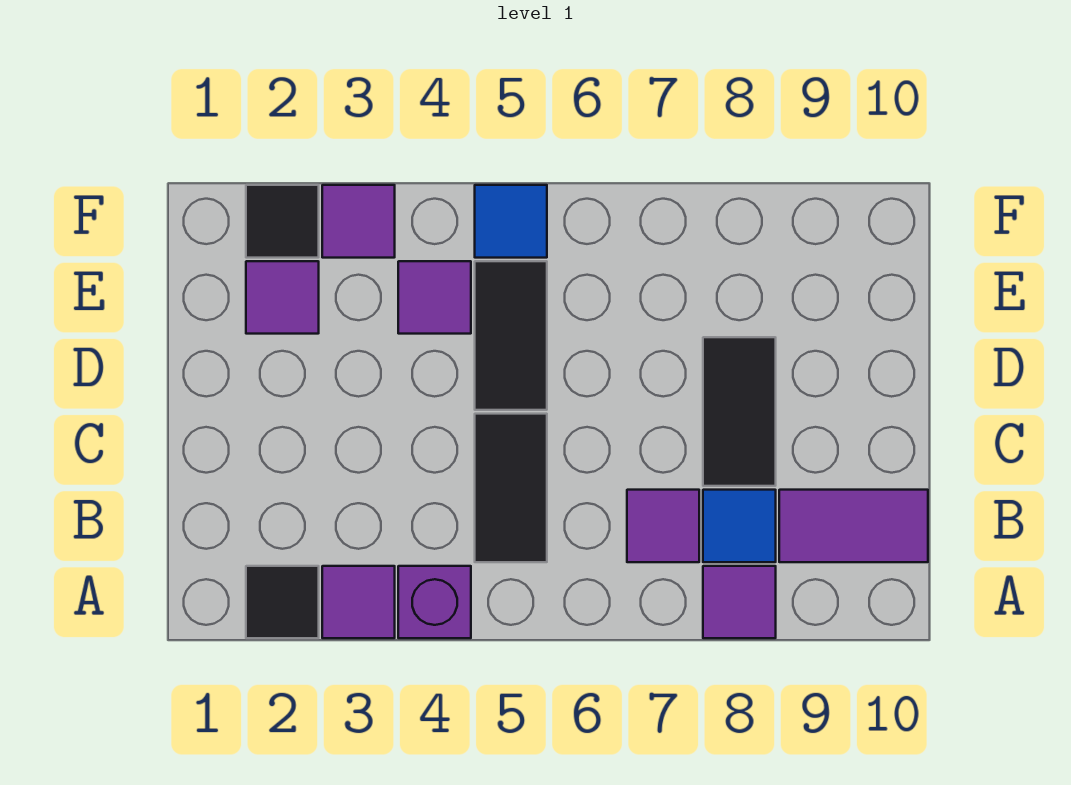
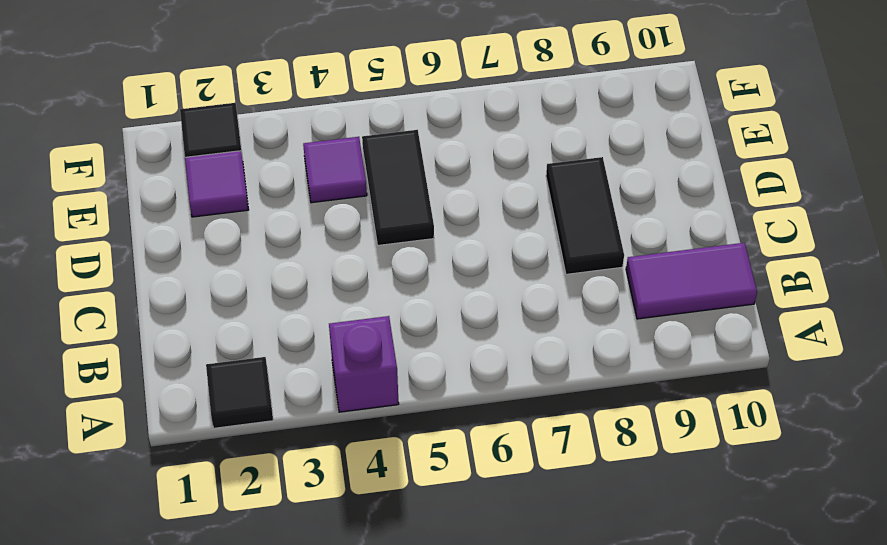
none -> purple 1x1 tile [322,566,395,638]
none -> purple 1x1 tile [703,566,776,638]
none -> black 1x2 tile [475,414,547,562]

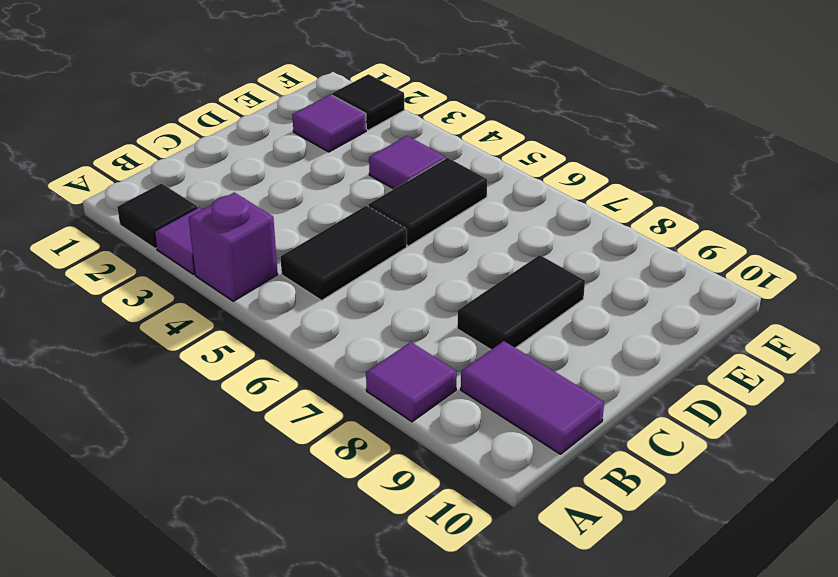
none -> purple 1x1 tile [627,490,699,562]
none -> blue 1x1 tile [703,490,776,562]
none -> purple 1x1 tile [322,185,395,258]

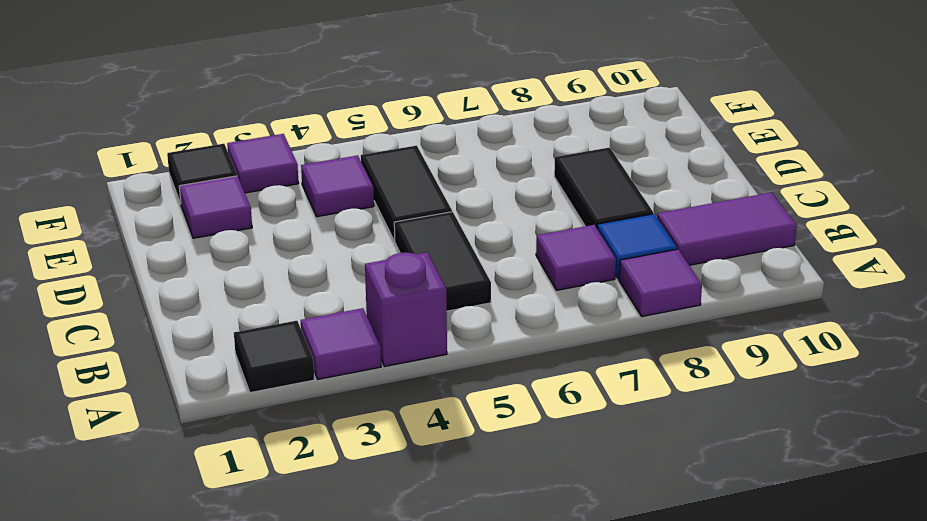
none -> blue 1x1 tile [475,185,547,258]

